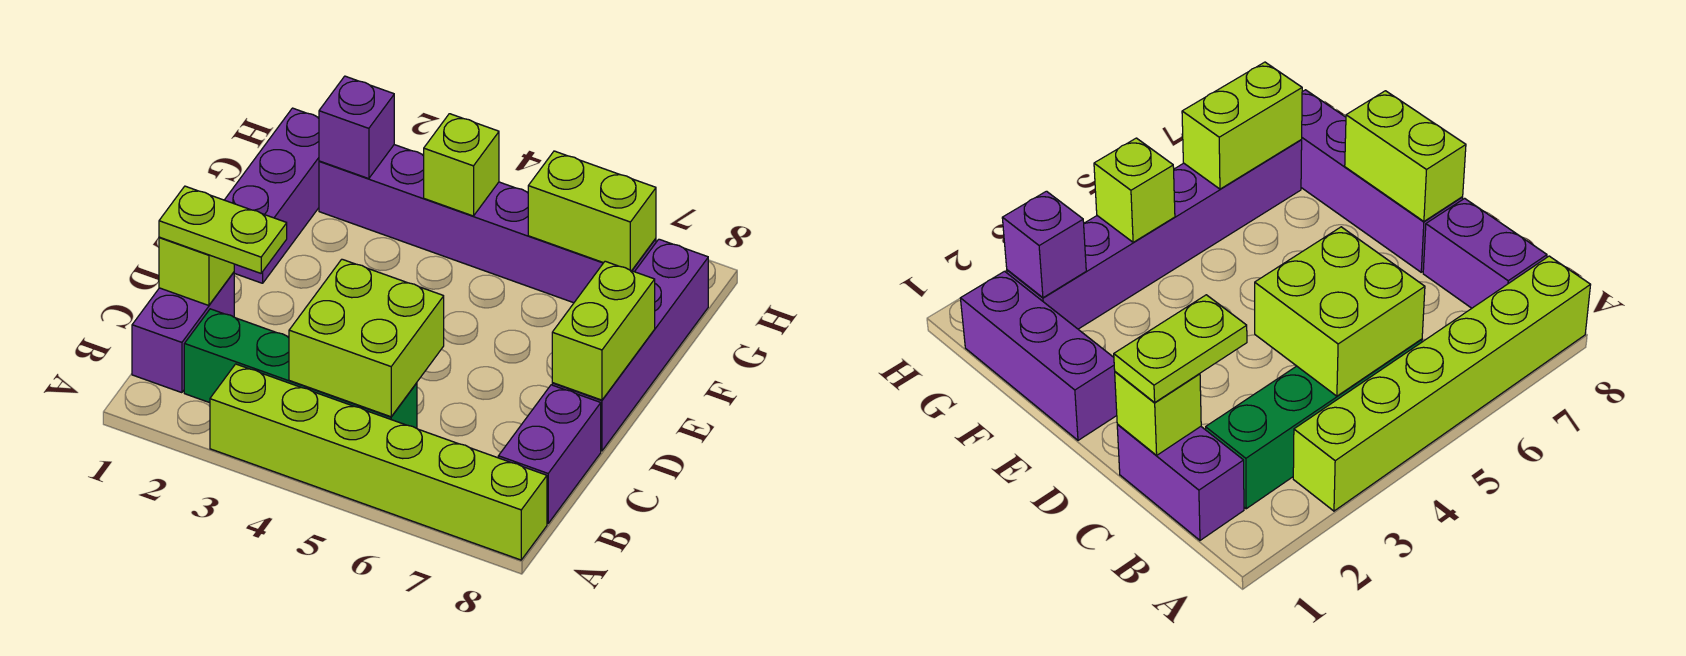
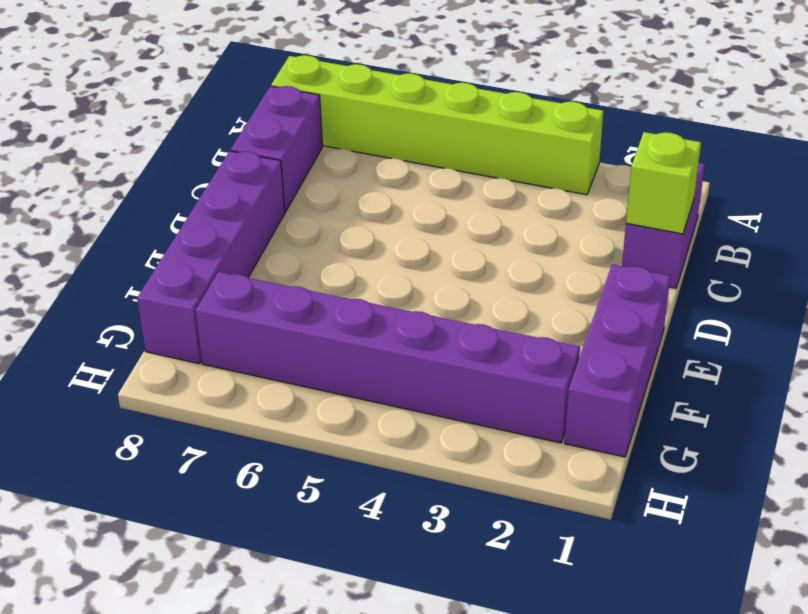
none -> green 1x4 brick [184,309,417,428]
none -> lime 2x2 brick [289,259,444,417]
none -> lime 1x2 brick [552,261,655,400]

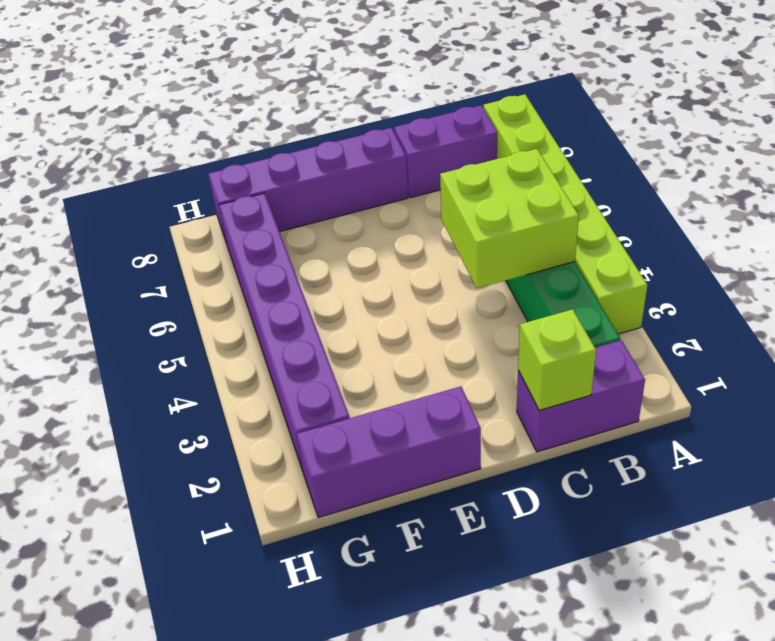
none -> lime 1x2 brick [552,261,655,400]
none -> purple 1x1 brick [319,76,394,179]
none -> lime 1x1 brick [424,114,499,216]

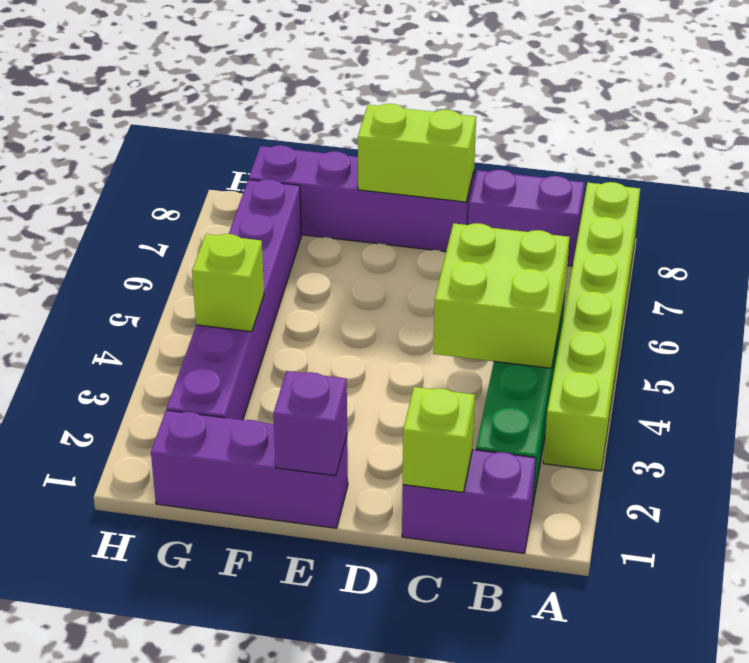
purple 1x1 brick [273,371,347,476] -> purple 1x1 brick moved to [319,76,394,179]
none -> lime 1x2 brick [528,151,656,271]
none -> lime 1x2 plate [159,186,287,273]

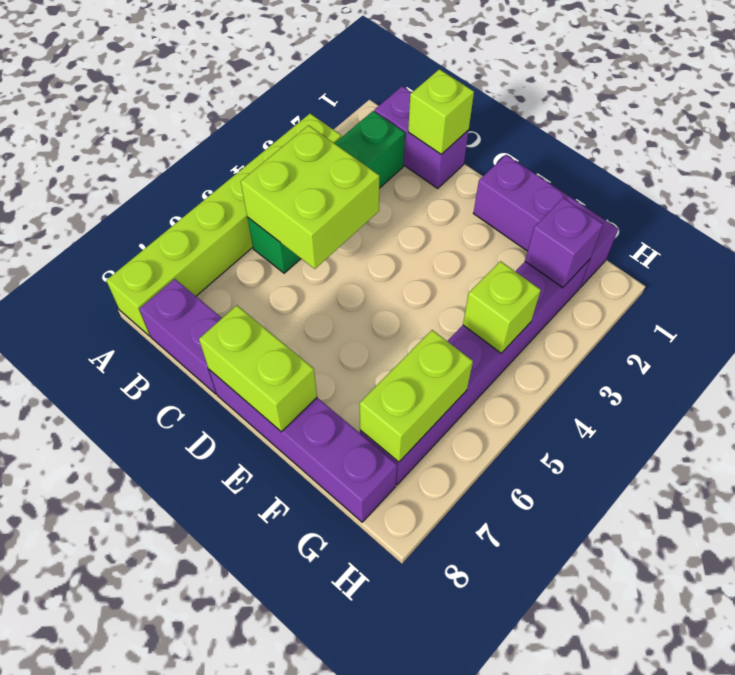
none -> lime 1x2 plate [159,186,287,273]

